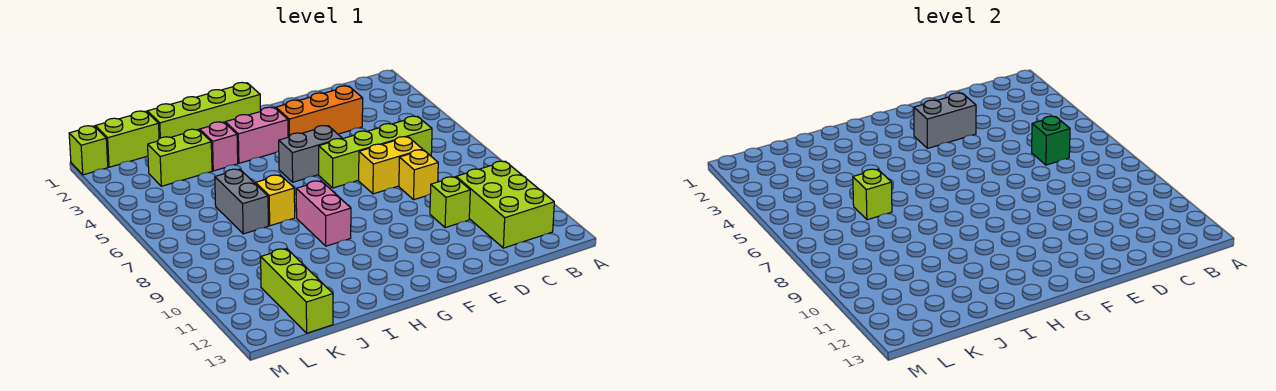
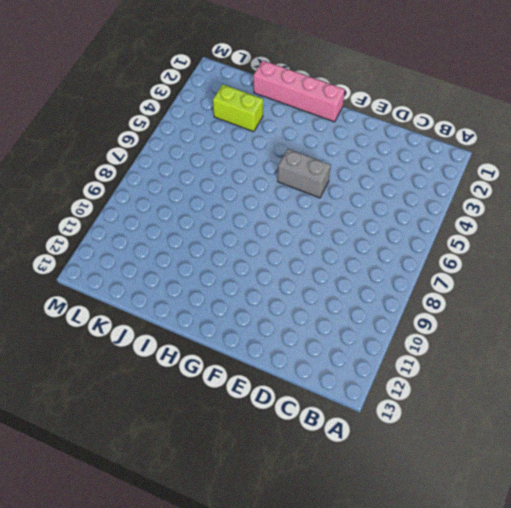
pink 1x4 brick [253,61,345,122] -> lime 1x4 brick [147,83,260,139]
none -> lime 2x3 brick [456,161,554,248]
none -> lime 1x4 brick [319,116,432,188]
none -> orange 1x3 brick [276,86,363,137]

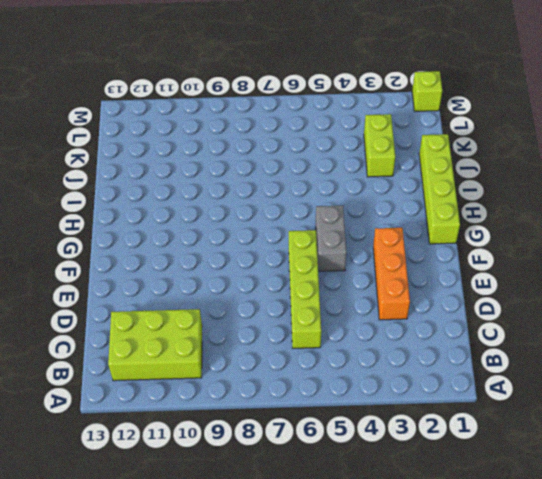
none -> yellow 1x2 brick [359,137,423,194]
none -> yellow 1x1 brick [399,150,438,200]
none -> lime 1x1 brick [430,177,470,228]

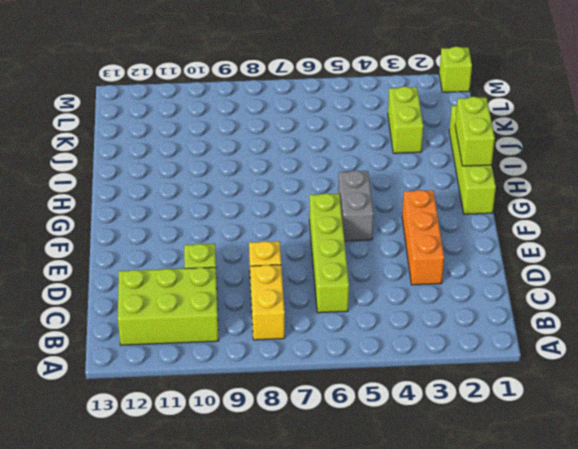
yellow 1x2 brick [250,265,285,340] -> yellow 1x2 brick moved to [359,137,423,194]
lime 1x2 brick [455,97,495,166] -> lime 1x2 brick moved to [96,111,159,167]
none -> pink 1x2 brick [225,107,288,163]
none -> pink 1x2 brick [296,181,351,246]
none -> pink 1x1 brick [200,122,238,171]

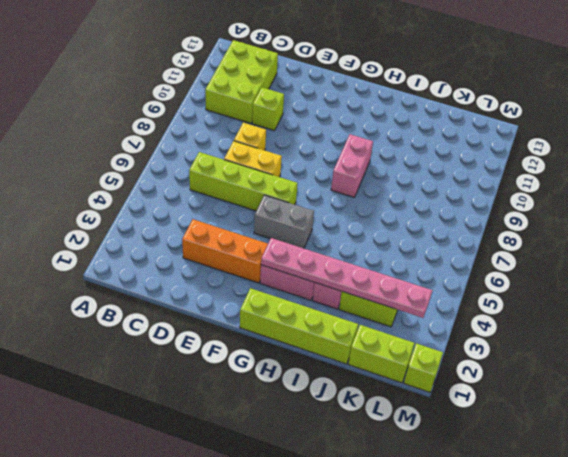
pink 1x6 plate [261,238,432,318] -> none
none -> yellow 1x1 brick [255,175,295,226]
none -> grey 1x2 brick [215,169,268,234]
none -> lime 1x3 brick [261,248,333,333]

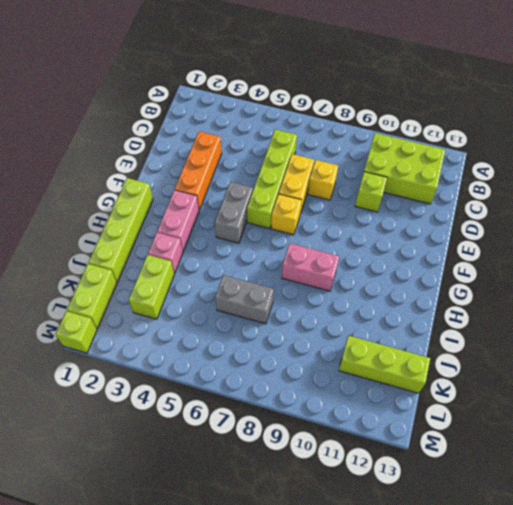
yellow 1x1 brick [271,194,302,235] -> yellow 1x1 brick moved to [255,175,295,226]
none -> green 1x1 brick [1032,116,1070,165]
none -> grey 1x2 brick [914,93,976,148]
none -> lime 1x1 brick [853,169,892,220]

